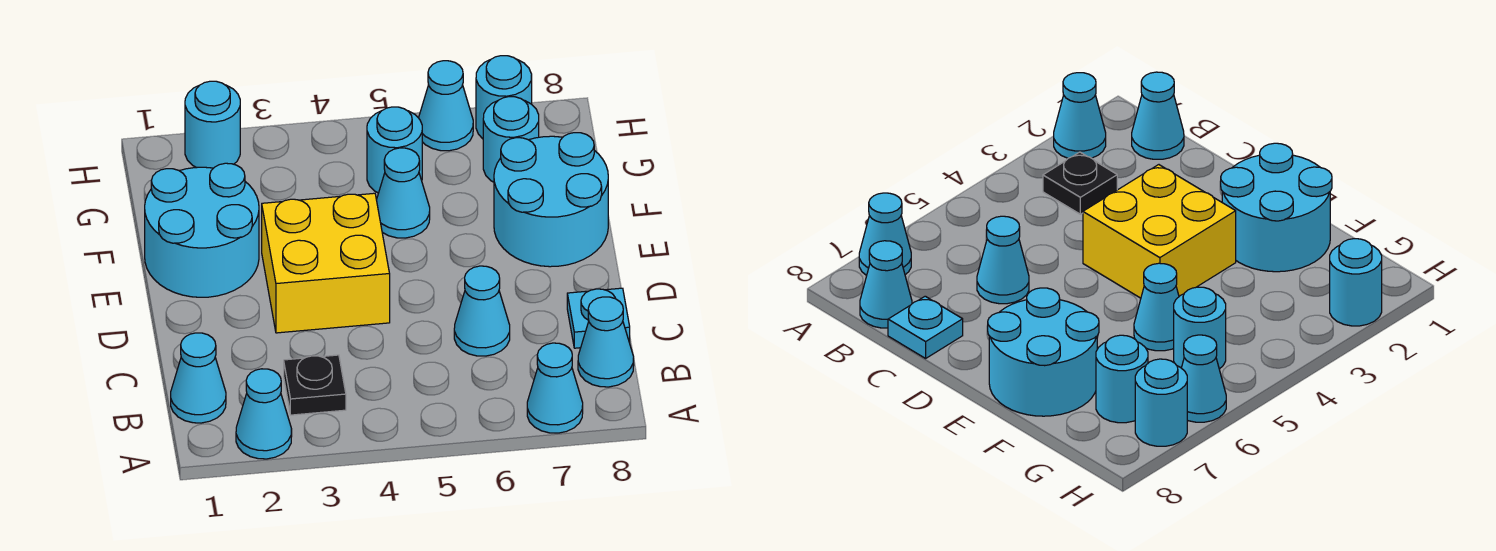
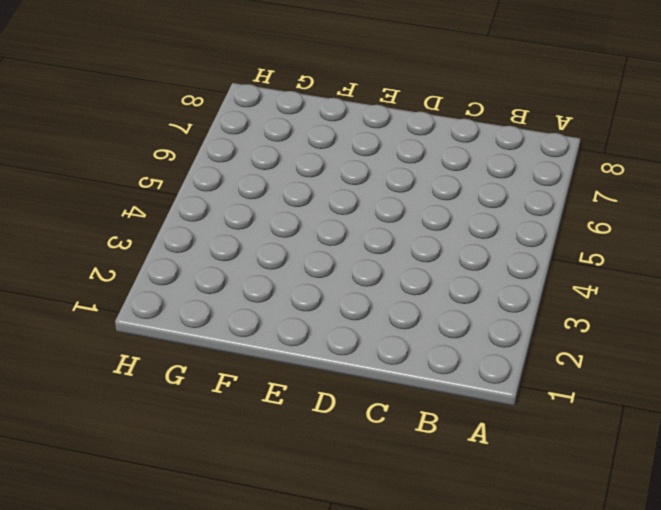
none -> cyan 1x1 cone [236,369,292,459]
none -> cyan 1x1 cone [527,343,583,433]
none -> cyan 1x1 cone [171,333,226,423]

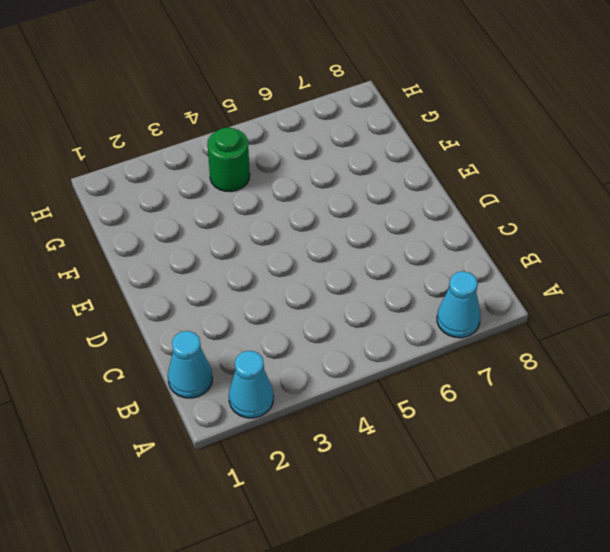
green 1x1 round brick [207,127,250,192] -> none
none -> black 1x1 plate [284,355,346,415]
none -> cyan 1x1 cone [578,297,634,387]
none -> cyan 1x1 cone [454,266,510,356]

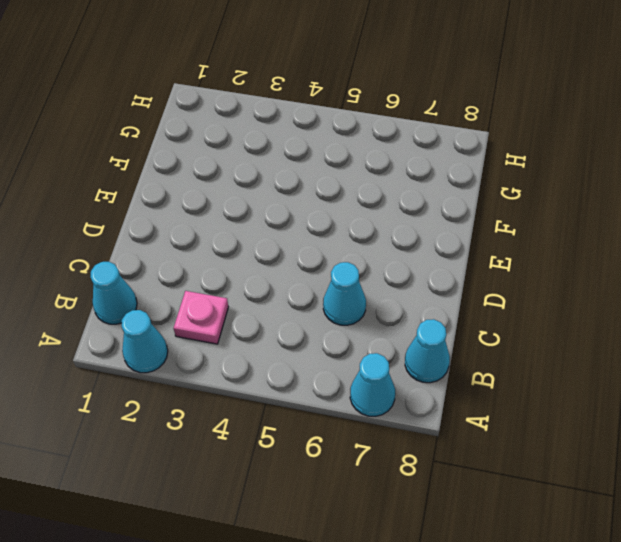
pink 1x1 plate [174,291,228,344] -> black 1x1 plate [284,355,346,415]
none -> cyan 1x1 plate [567,288,630,348]
none -> yellow 2x2 brick [262,193,390,333]
none -> cyan 2x2 round brick [145,163,259,297]

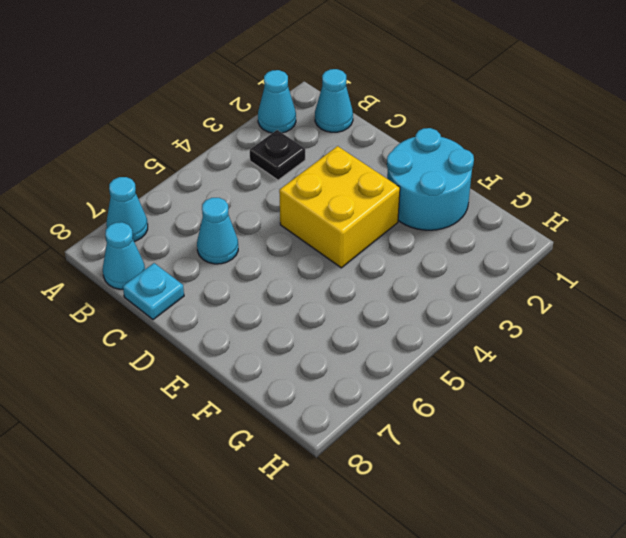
none -> cyan 2x2 round brick [494,133,608,267]
none -> cyan 1x1 cone [377,148,430,238]
none -> cyan 1x1 round brick [367,107,422,193]

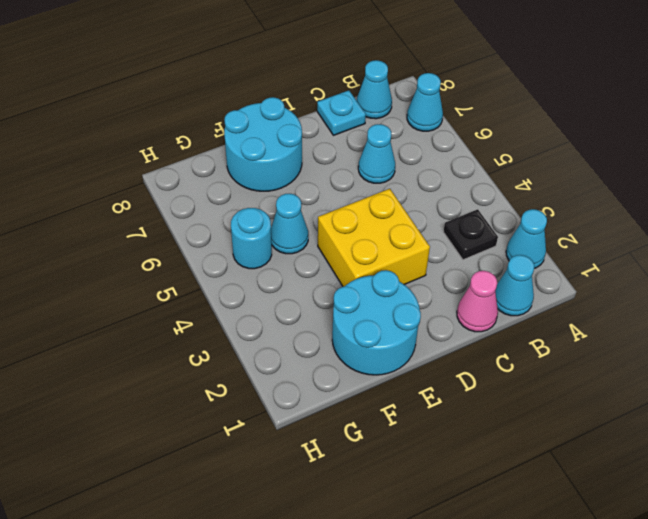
pink 1x1 cone [457,271,498,332] -> none
none -> cyan 1x1 round brick [483,97,539,182]
none -> cyan 1x1 round brick [185,81,240,168]
none -> cyan 1x1 cone [419,61,473,151]

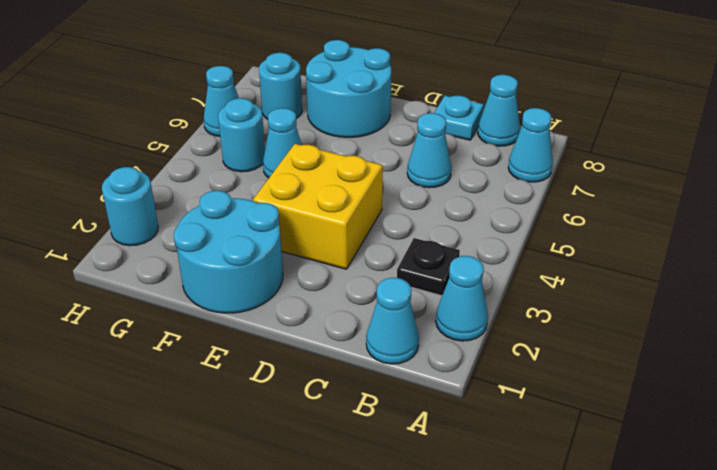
none -> cyan 1x1 round brick [476,56,532,139]

